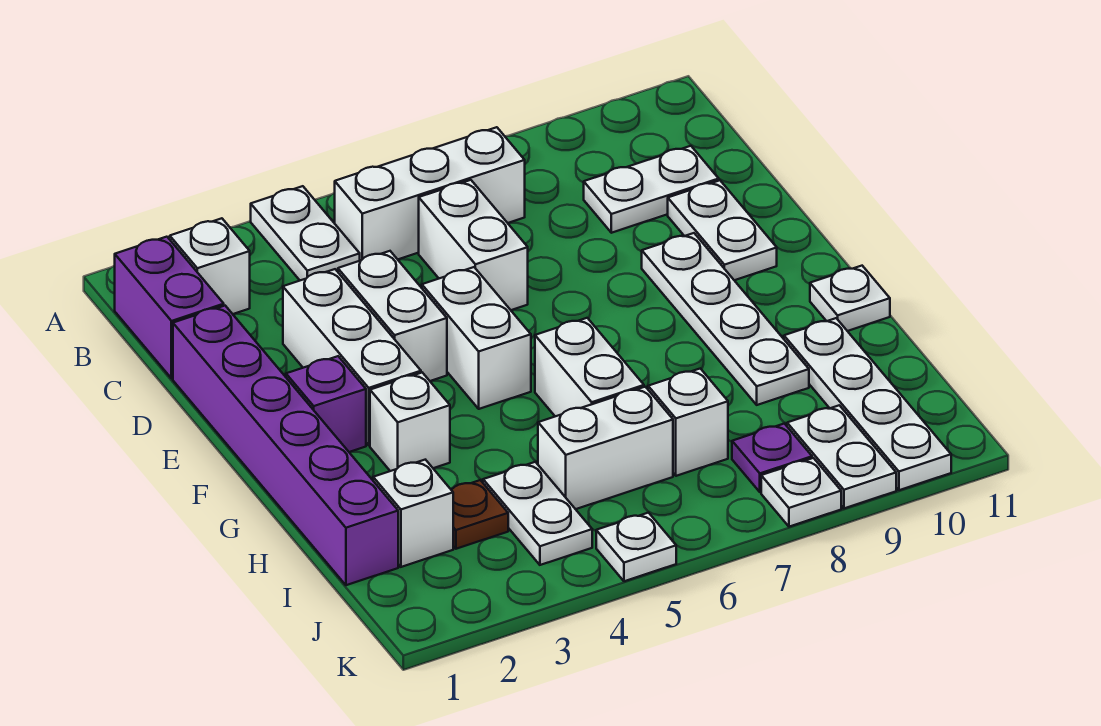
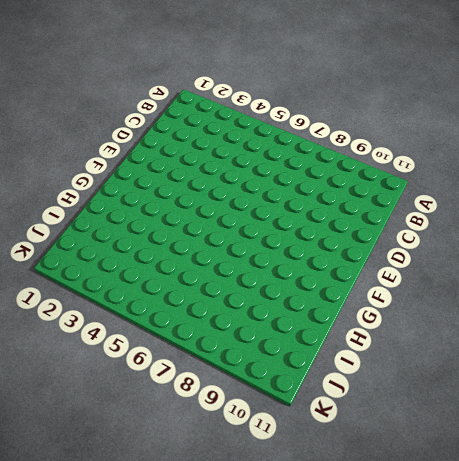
none -> white 1x2 plate [251,186,360,280]
none -> purple 1x2 brick [115,237,224,379]
none -> white 1x1 brick [170,218,250,314]

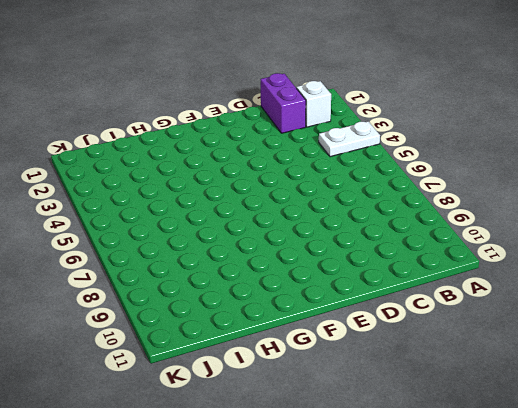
purple 1x2 brick [261,73,306,133] -> purple 1x2 brick turned to [115,237,224,379]
none -> white 1x3 brick [335,127,525,261]
none -> white 1x2 brick [419,180,528,310]
none -> white 1x2 plate [584,146,719,233]

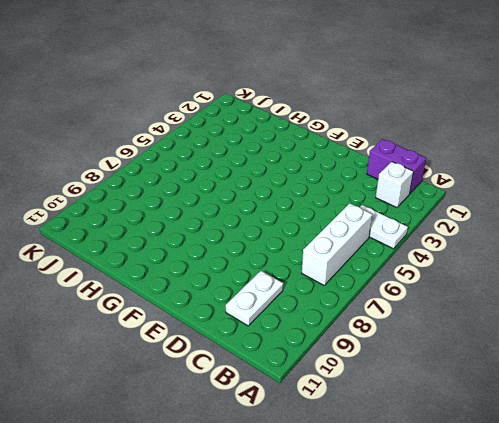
none -> white 1x2 brick [419,180,528,310]
none -> purple 1x6 brick [173,306,398,585]
none -> white 1x3 brick [283,269,421,445]

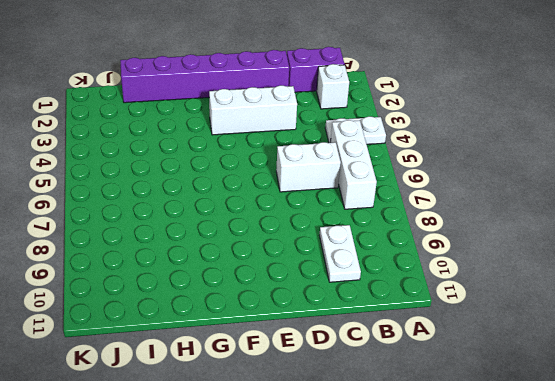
none -> white 1x2 brick [338,251,447,381]
none -> white 1x2 plate [668,180,777,280]
none -> white 1x2 brick [422,267,531,409]

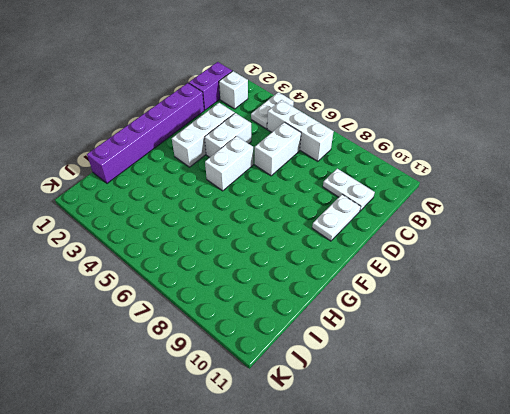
none -> white 1x4 plate [642,233,809,405]
none -> purple 1x1 brick [286,356,366,452]
none -> white 1x1 brick [370,373,450,471]

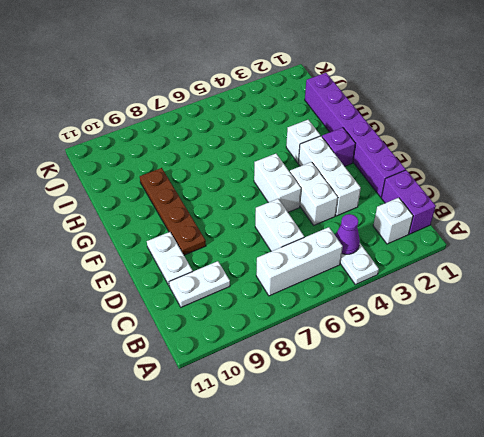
purple 1x1 cone [335,214,360,254] -> none
brown 1x4 plate [140,168,206,255] -> white 1x4 plate [642,233,809,405]
none -> white 1x2 brick [535,318,644,416]
none -> white 1x1 plate [810,266,890,331]
none -> white 1x4 plate [784,318,951,490]

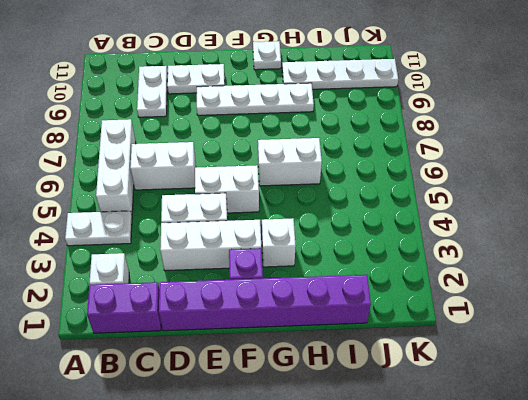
none -> white 1x1 brick [373,460,453,567]
none -> brown 1x1 plate [452,480,508,549]
none -> white 1x2 plate [483,462,592,565]

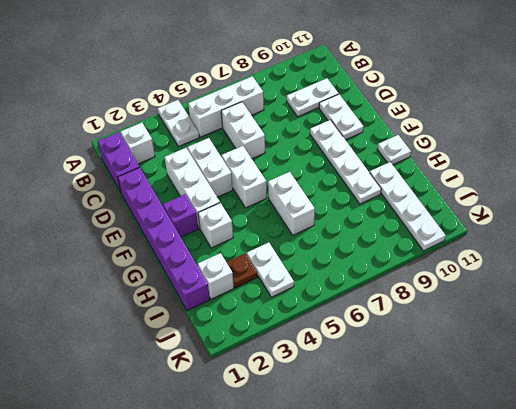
none -> white 1x2 brick [538,387,673,509]
none -> white 1x1 brick [648,369,728,476]
none -> purple 1x1 plate [732,424,812,492]

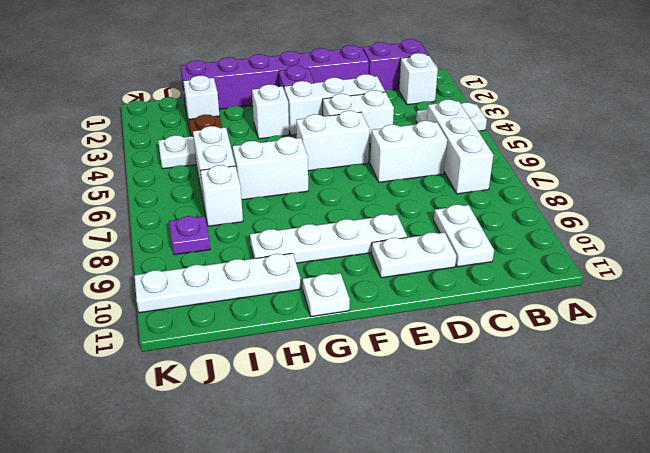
none -> white 1x2 plate [787,405,896,508]
none -> white 1x1 plate [596,513,676,581]
none -> white 1x1 plate [761,458,841,527]

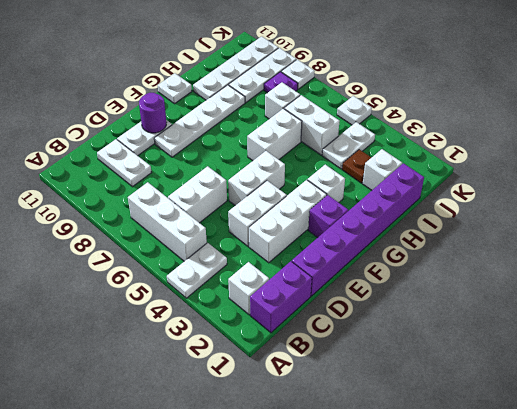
purple 1x1 round brick [139,93,166,133] -> none
white 1x3 plate [229,48,296,103] -> white 1x2 plate [787,405,896,508]

